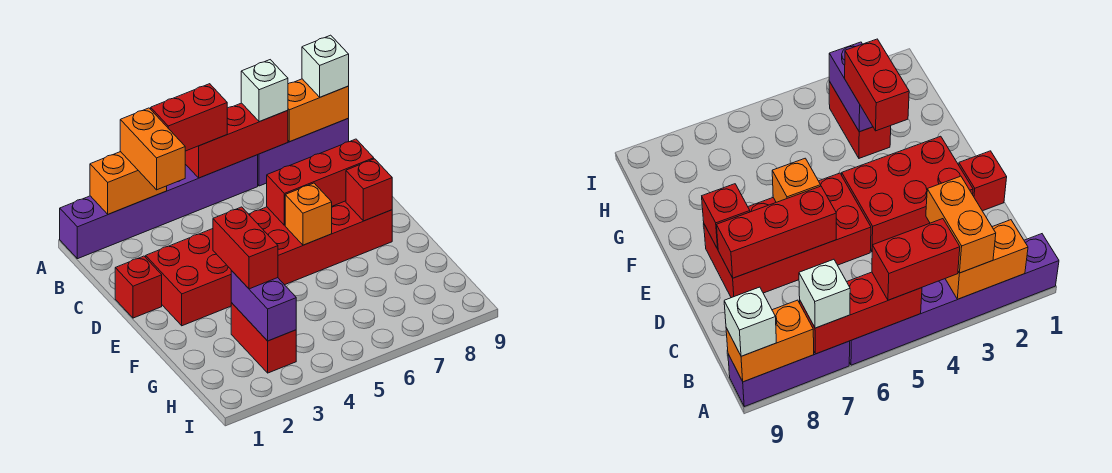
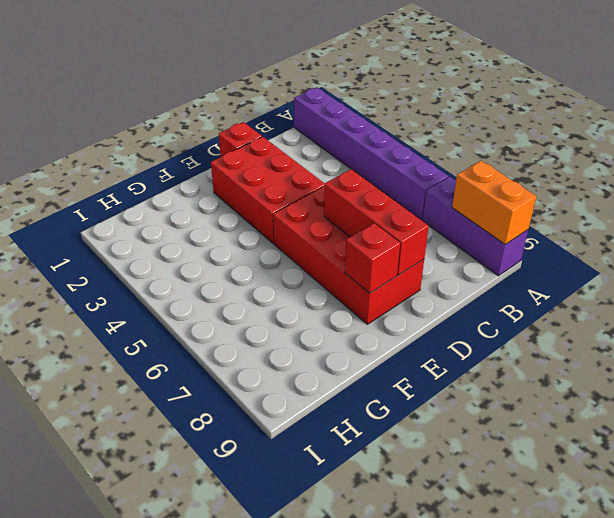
none -> red 1x2 brick [231,303,296,373]
none -> orange 1x2 brick [90,152,167,214]
none -> red 1x3 brick [185,103,288,178]

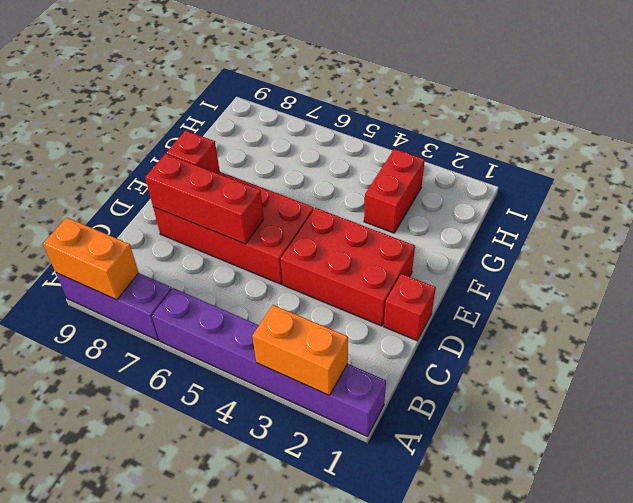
none -> red 1x3 brick [185,103,288,178]
none -> orange 1x1 brick [285,183,332,245]
none -> purple 1x2 brick [231,271,296,341]

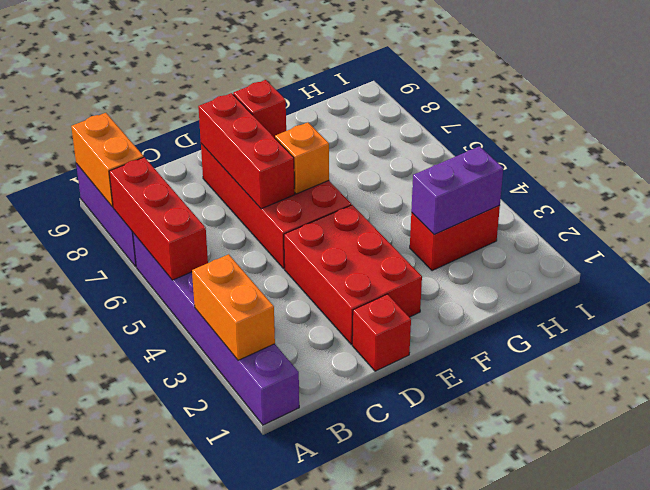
none -> orange 1x2 brick [120,108,185,190]
none -> red 1x2 brick [151,84,227,151]
none -> white 1x1 brick [241,60,288,122]

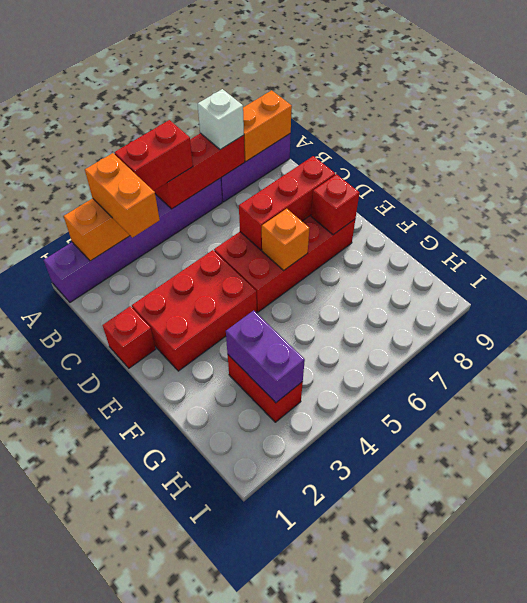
none -> white 1x1 brick [302,35,349,97]
none -> red 1x2 brick [213,207,278,289]

